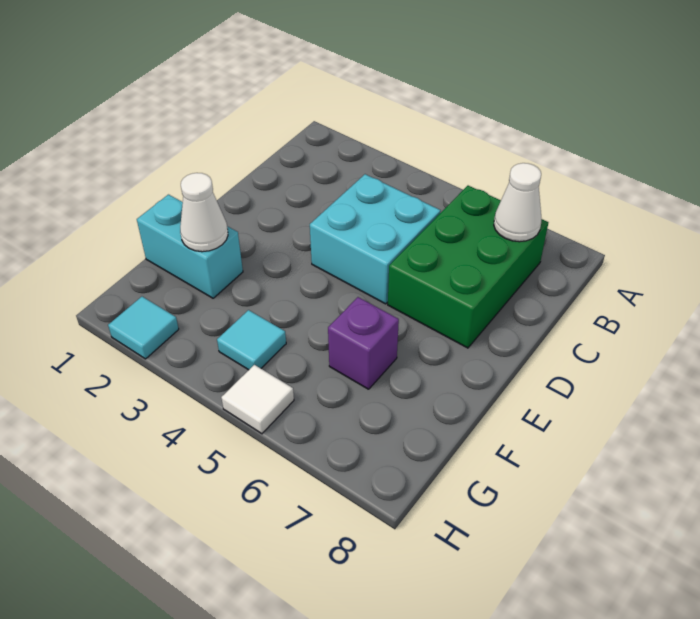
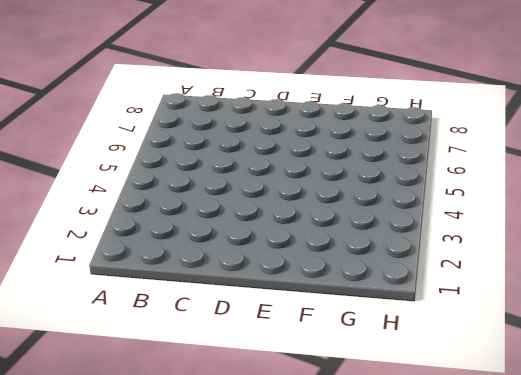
none -> green 2x3 brick [388,186,548,348]
none -> cyan 2x2 brick [310,174,441,304]

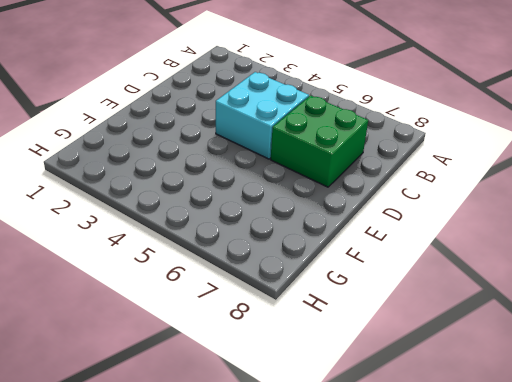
green 2x2 brick [271,95,368,187] -> green 2x3 brick [388,186,548,348]
none -> cyan 1x2 brick [137,195,243,298]
none -> purple 1x1 brick [328,297,399,389]

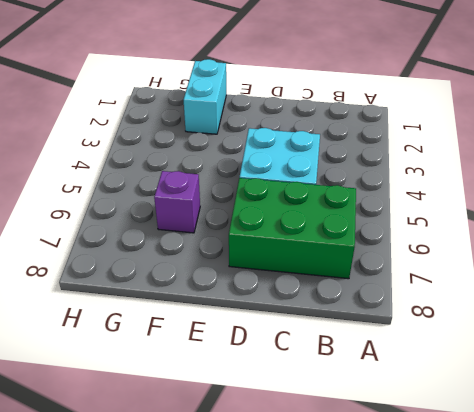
none -> cyan 1x1 tile [217,310,286,370]
none -> cyan 1x1 tile [108,297,179,359]

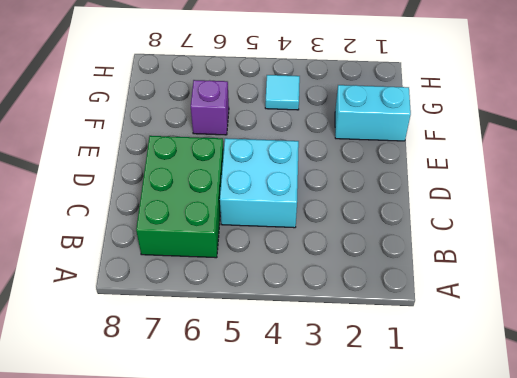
none -> cyan 1x1 tile [108,297,179,359]
none -> white 1x1 tile [221,365,294,434]

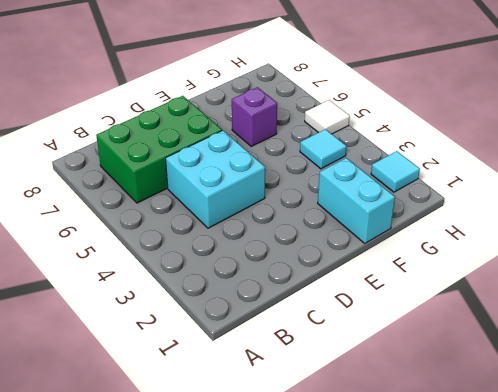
none -> white 1x1 cone [494,163,541,242]
none -> white 1x1 cone [180,173,228,252]

